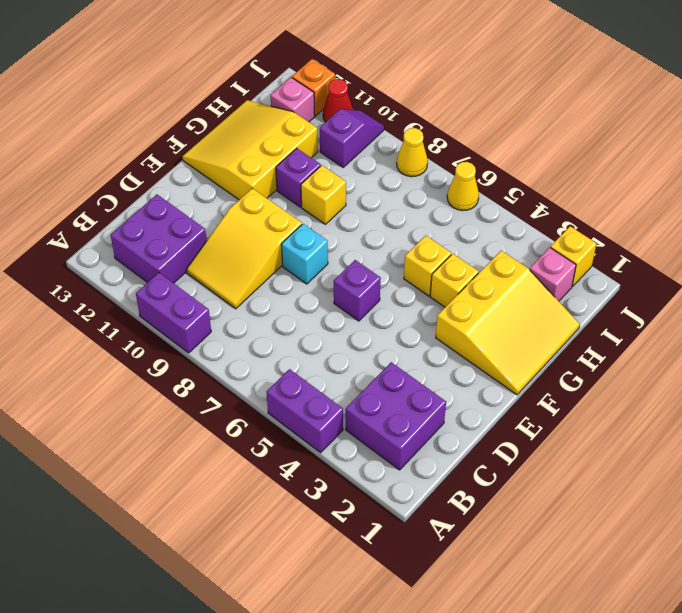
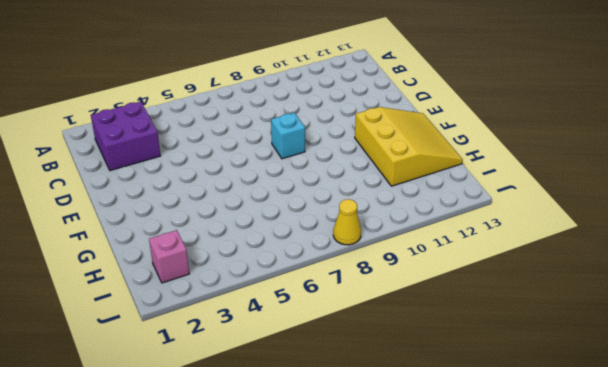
none -> purple 1x2 brick [267,369,343,453]
none -> purple 1x2 brick [136,273,211,353]
none -> purple 2x2 brick [111,195,207,283]

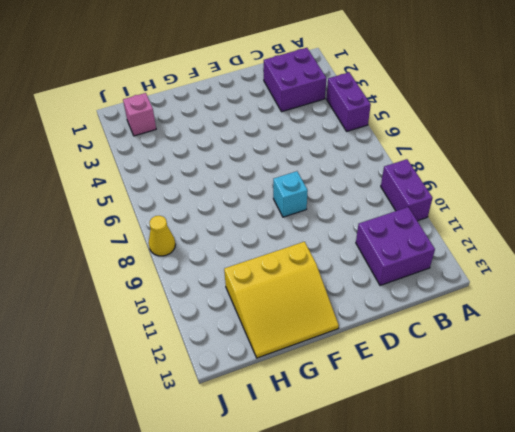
none -> yellow 2x3 slope [187,188,302,309]
none -> purple 1x1 brick [334,260,381,321]
none -> yellow 3x3 slope [436,251,580,395]

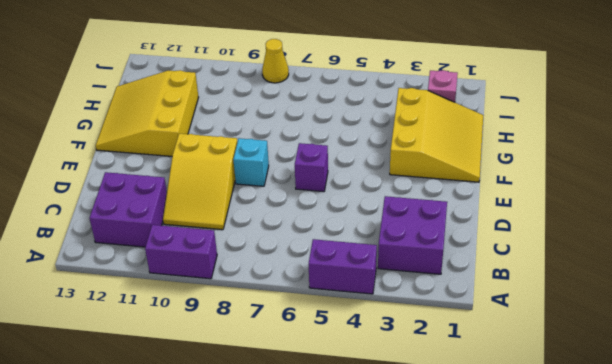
none -> yellow 1x1 brick [430,254,479,307]
none -> yellow 1x1 brick [404,236,451,296]
none -> yellow 1x1 brick [301,165,346,224]

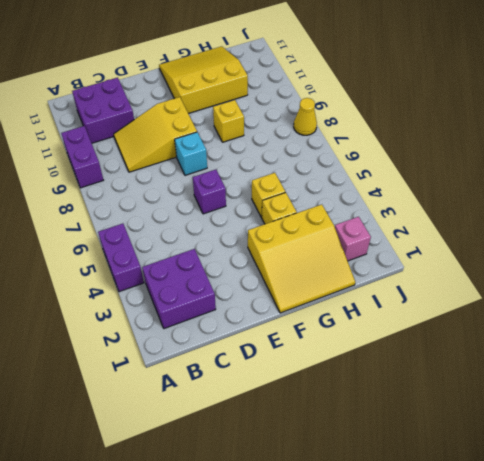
none -> purple 1x1 brick [276,148,321,207]
none -> purple 1x2 slope [320,109,384,167]
none -> pink 1x1 brick [271,77,315,122]

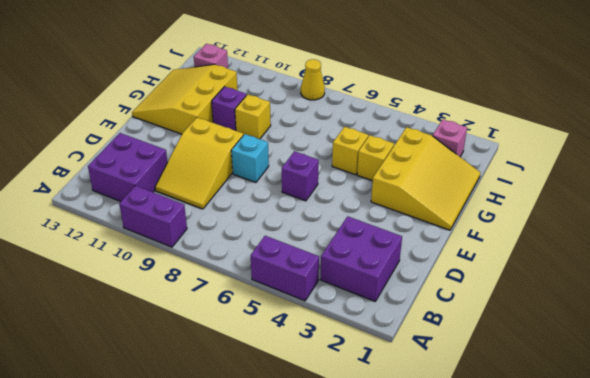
none -> purple 1x2 slope [320,109,384,167]
none -> yellow 1x1 brick [550,226,596,287]
none -> yellow 1x1 cone [447,162,479,211]

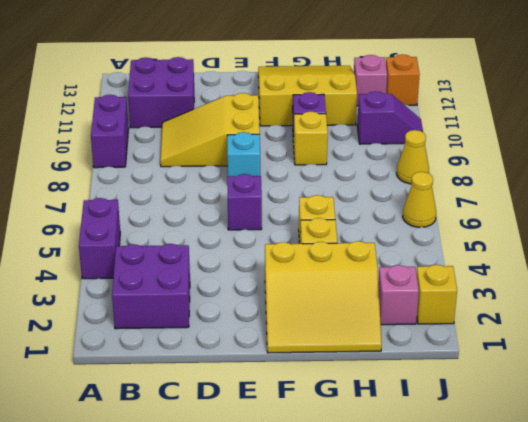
none -> red 1x1 cone [323,79,353,122]

